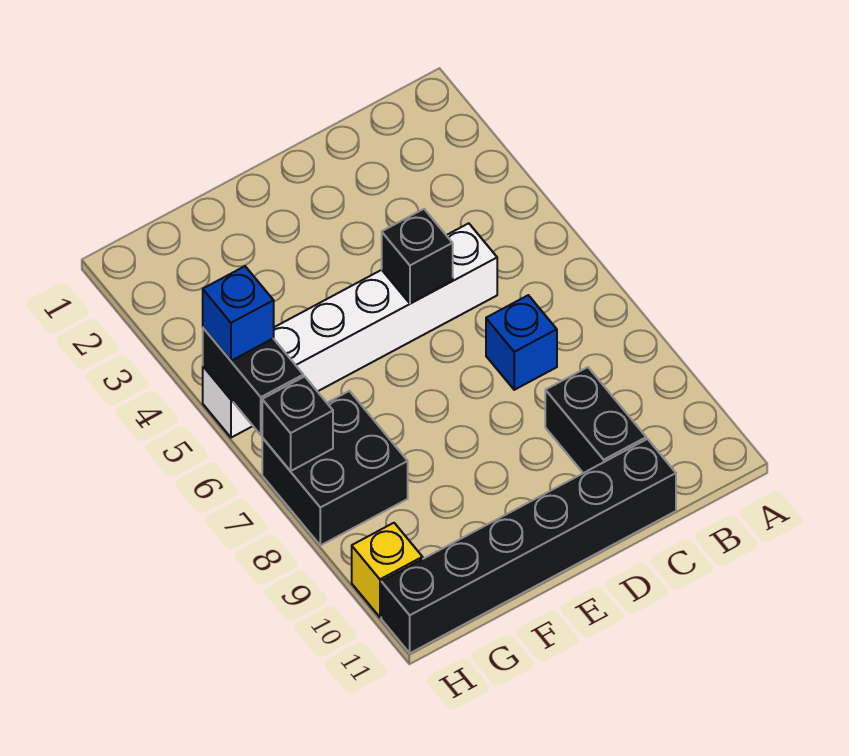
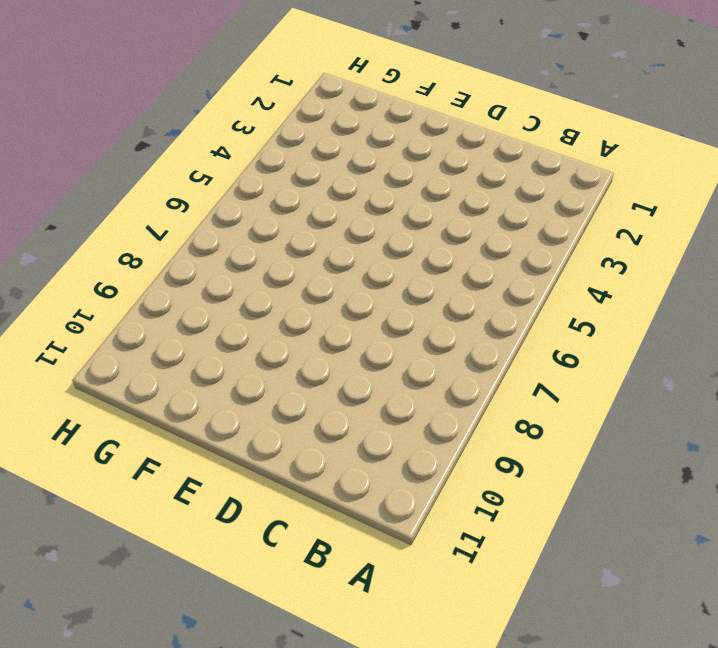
none -> white 1x6 brick [203,223,497,438]
none -> blue 1x1 brick [486,295,557,390]

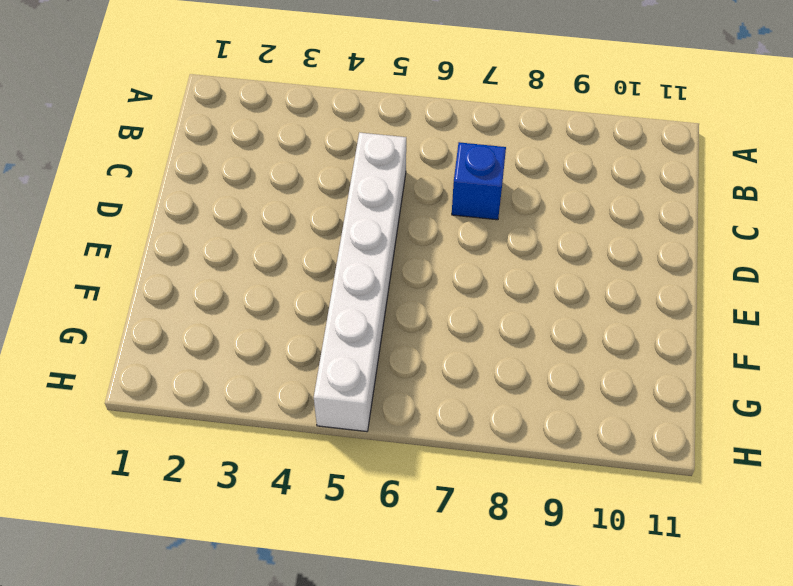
none -> black 1x2 brick [545,367,646,473]
none -> black 1x6 brick [381,439,676,653]

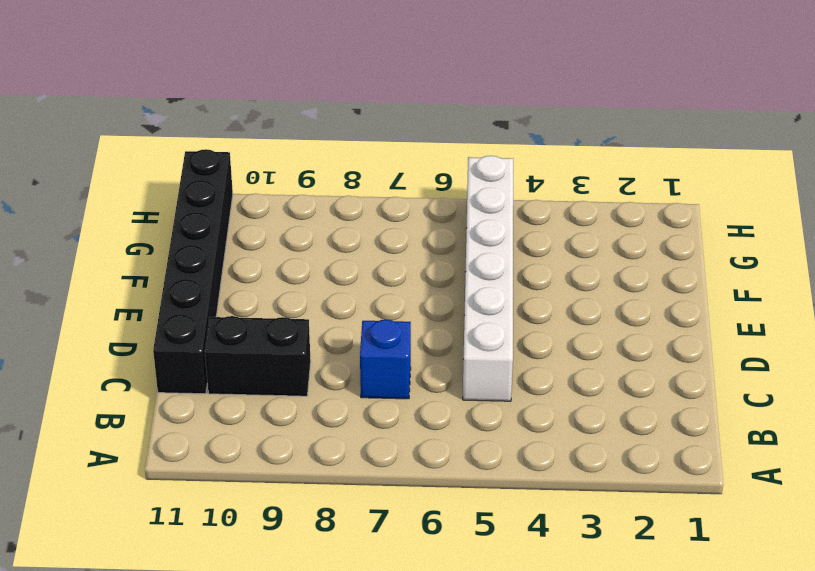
none -> black 2x2 brick [262,391,408,545]
none -> yellow 1x1 brick [352,523,423,617]

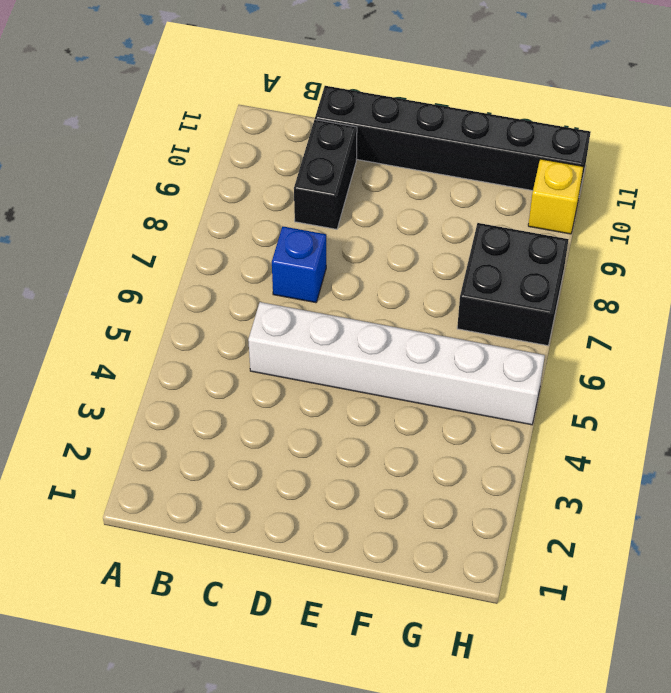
none -> black 1x1 brick [382,209,453,304]
none -> black 1x2 brick [203,328,303,435]

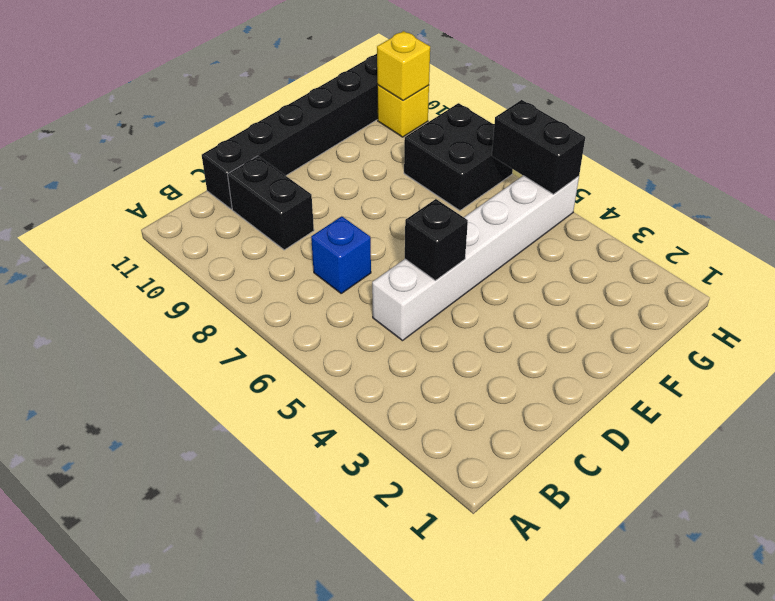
yellow 1x1 brick [377,31,430,100] -> none
none -> black 1x1 brick [262,376,333,471]
none -> blue 1x1 brick [203,266,274,361]

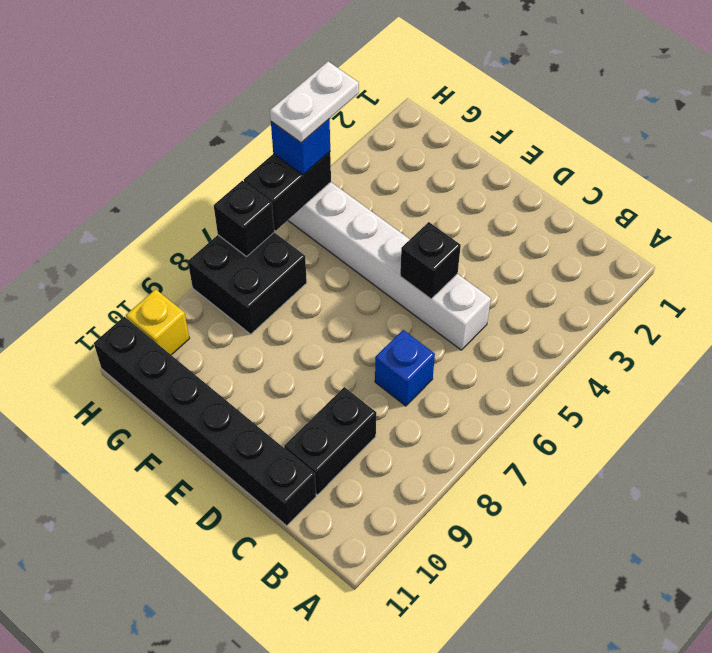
white 1x2 plate [270,61,359,143] -> none

